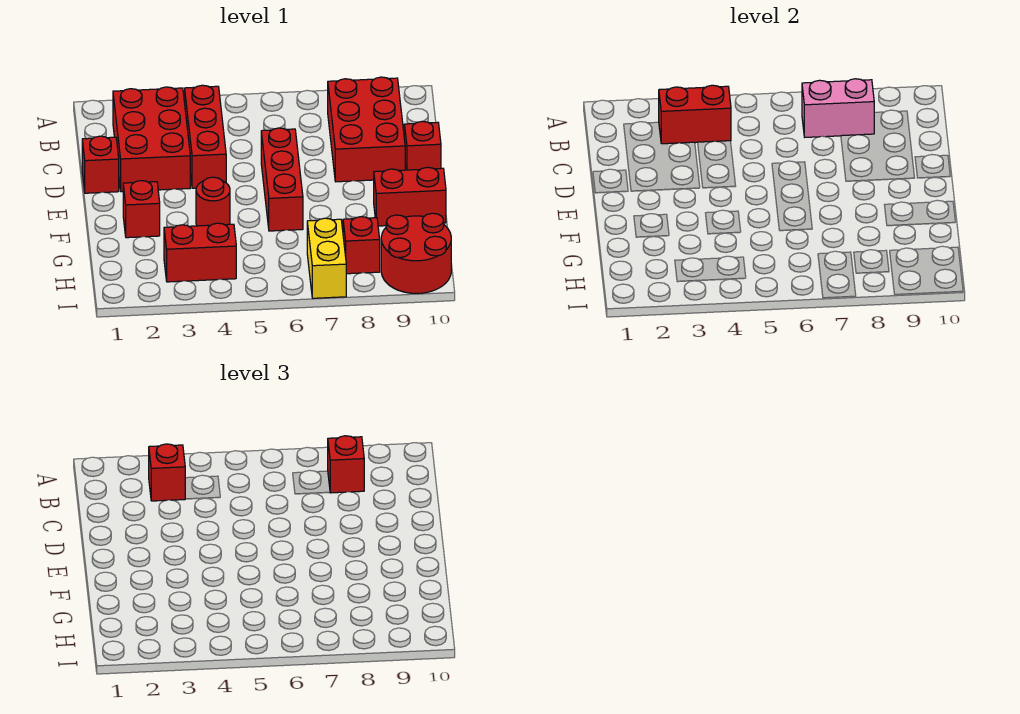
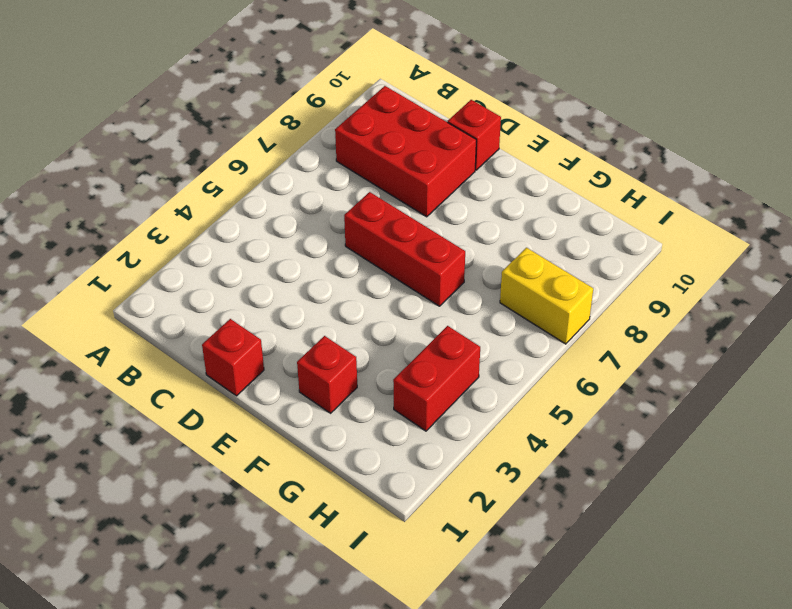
none -> red 2x3 brick [113,87,190,192]
none -> red 1x3 brick [185,85,226,188]
none -> red 1x1 round brick [196,177,230,226]

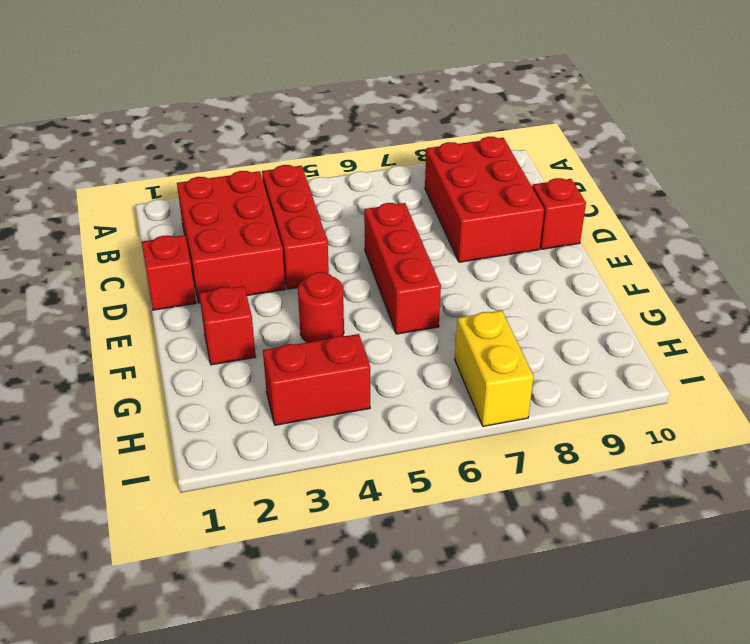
none -> red 1x2 brick [374,167,446,226]
none -> red 1x1 brick [343,217,380,274]
none -> red 2x2 round brick [381,213,451,294]

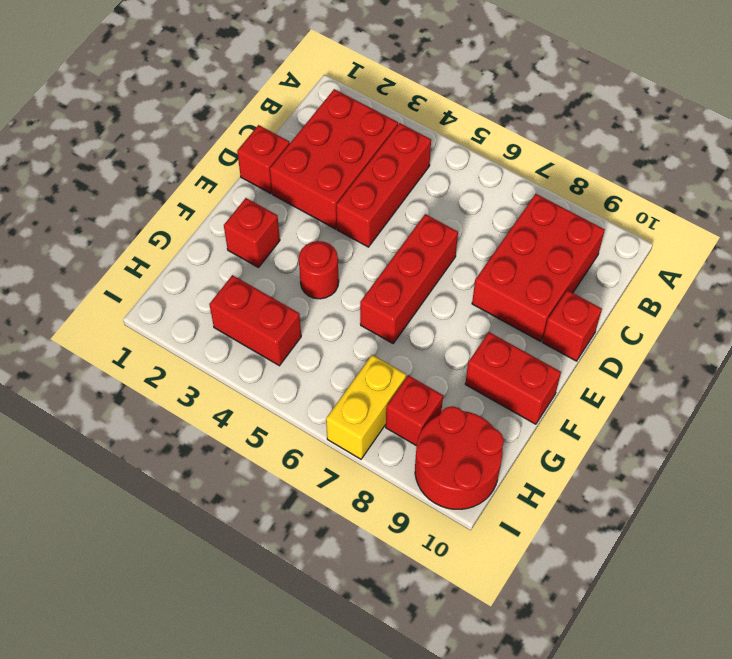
none -> red 1x2 brick [659,85,731,144]
none -> pink 1x2 brick [802,79,874,137]
none -> red 1x1 brick [149,444,185,501]

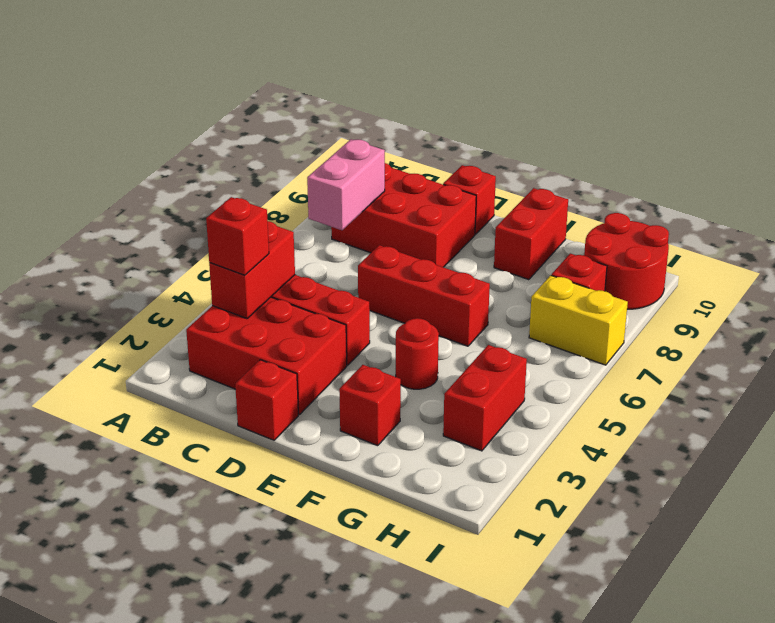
none -> red 1x1 brick [328,436,364,493]

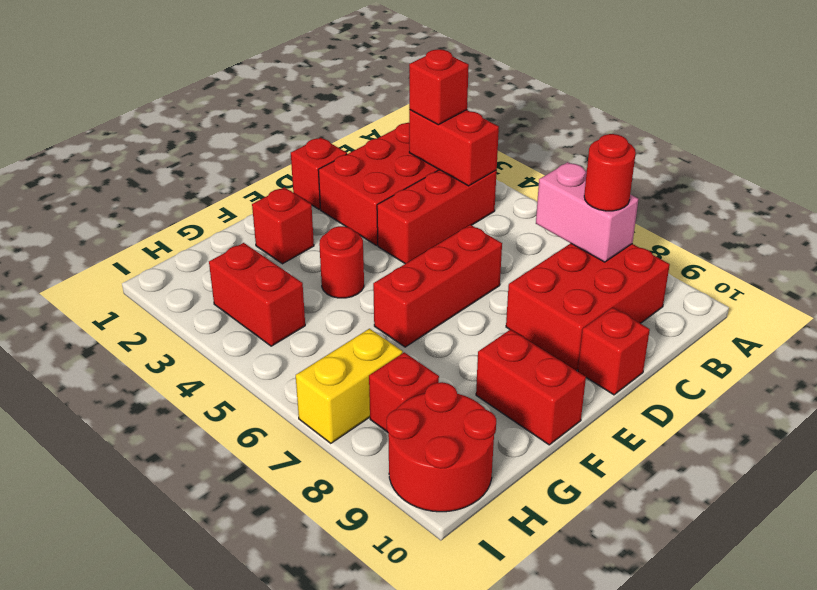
red 1x1 round brick [584,134,636,211] -> red 1x1 brick [328,436,364,493]

